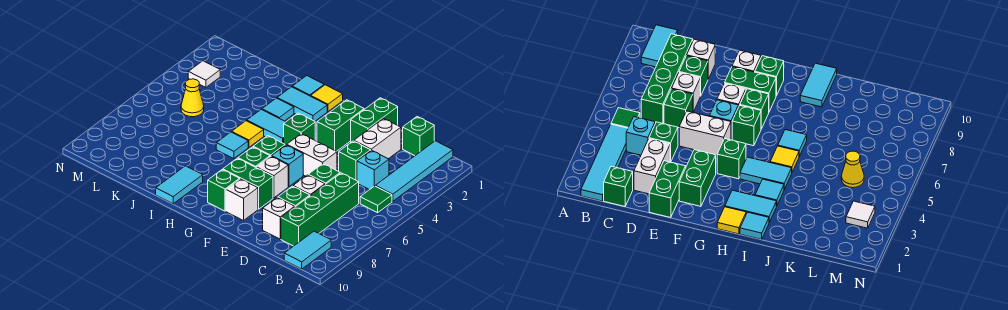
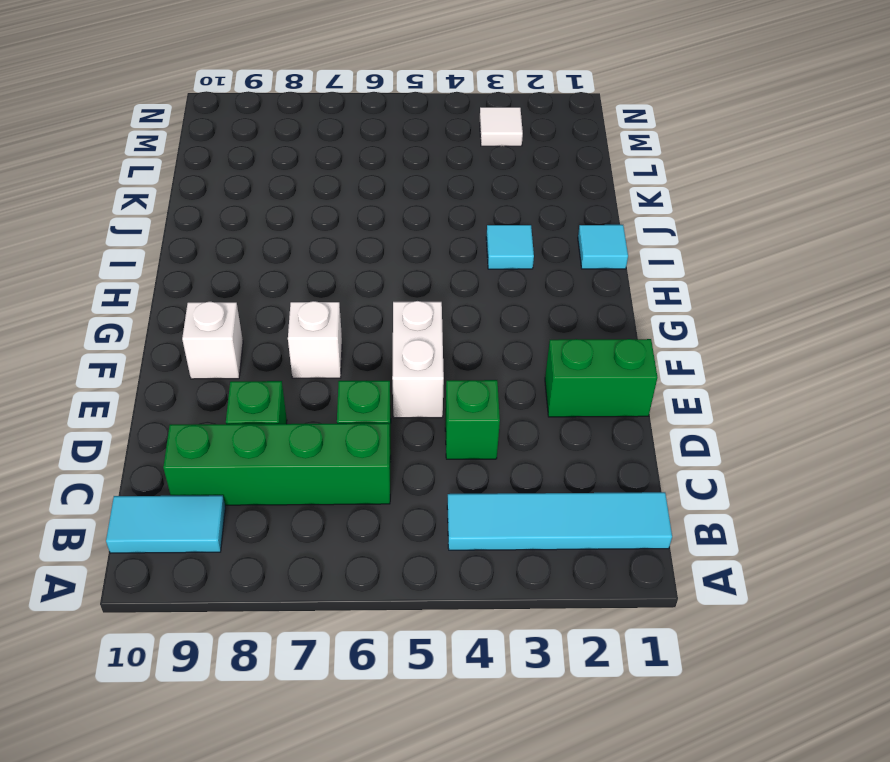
none -> green 1x1 tile [360,186,392,213]
none -> green 1x1 brick [403,117,434,156]
none -> cyan 1x1 brick [357,150,389,190]
none -> white 1x2 brick [354,119,401,159]

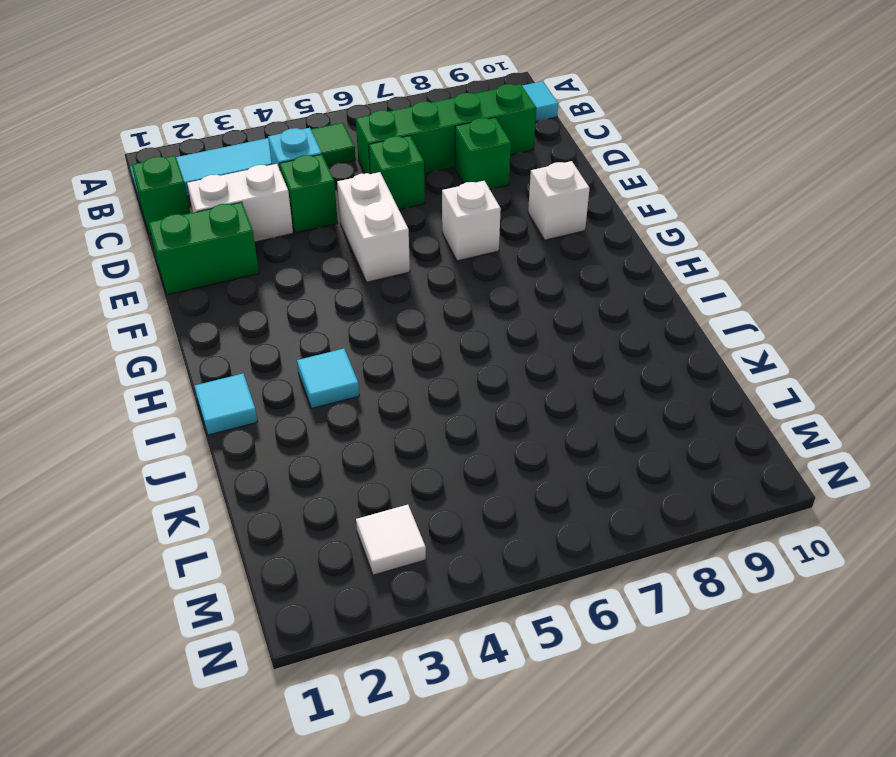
none -> white 1x1 brick [293,175,325,196]
none -> white 1x1 brick [263,198,295,239]
none -> green 1x2 brick [317,100,364,151]
none -> cyan 1x1 brick [272,145,303,187]

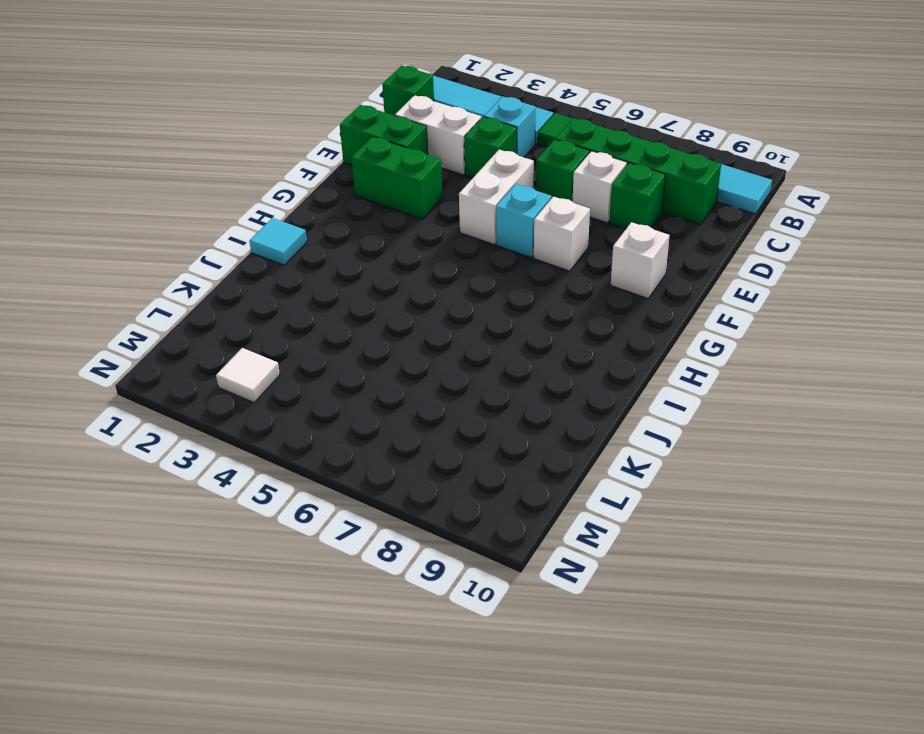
none -> white 1x1 brick [263,198,295,239]
none -> green 1x2 brick [223,158,273,209]
none -> green 1x1 brick [284,113,315,145]
none -> green 1x1 brick [253,136,285,156]

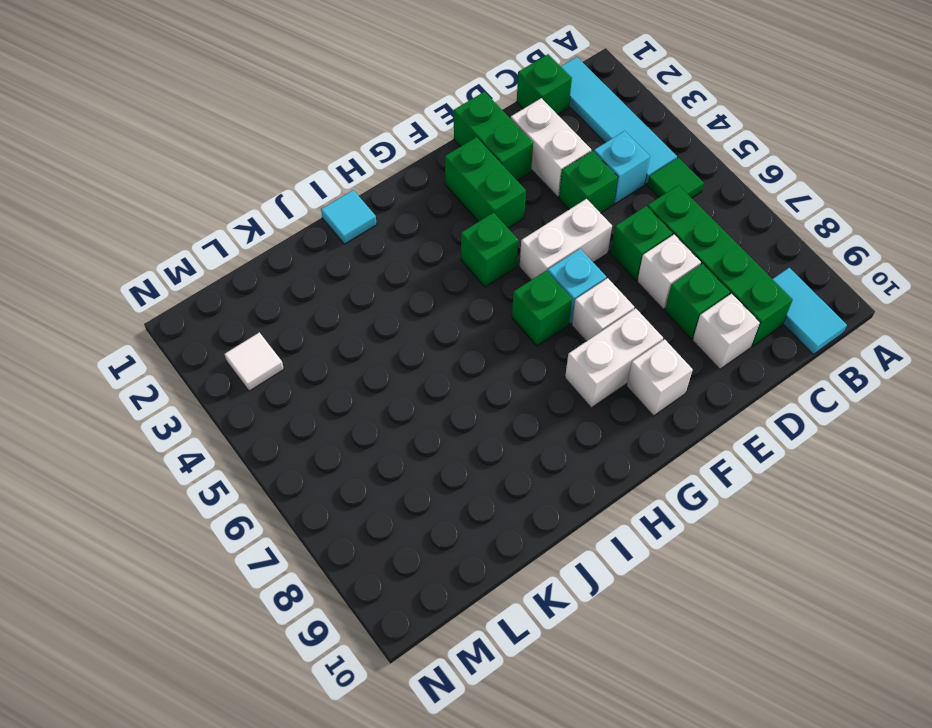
white 1x2 brick [565,308,663,408] -> green 1x2 brick [223,158,273,209]
none -> green 1x1 brick [238,147,270,167]
none -> green 1x1 brick [208,169,239,211]
none -> yellow 1x1 tile [311,85,343,111]
none -> cyan 1x2 tile [277,87,327,121]

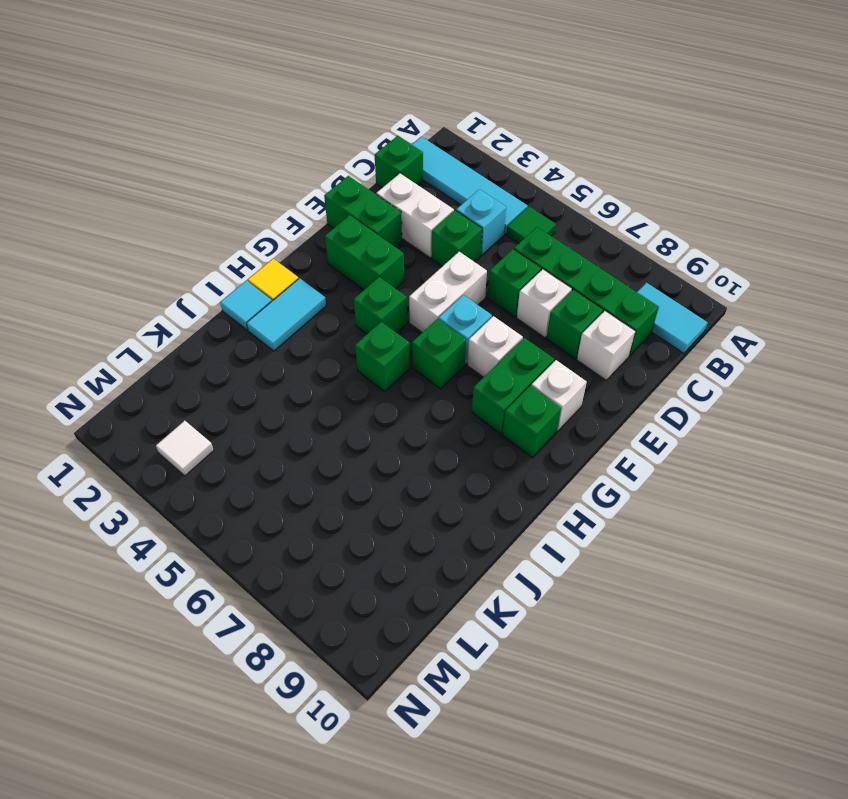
green 1x1 brick [355,322,410,392] -> green 1x1 brick moved to [238,147,270,167]
none -> cyan 1x2 tile [247,109,285,143]
none -> cyan 1x1 tile [262,98,294,121]
none -> yellow 1x1 tile [232,121,264,147]
none -> cyan 1x1 tile [216,132,248,159]

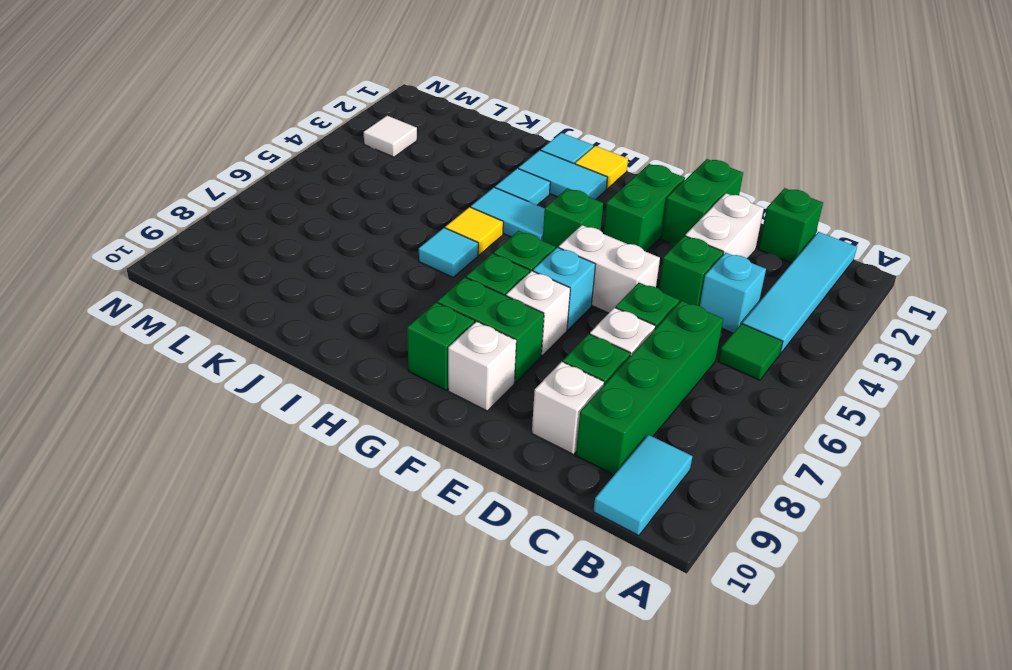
none -> cyan 1x2 tile [156,166,203,204]
none -> yellow 1x1 cone [181,79,204,117]

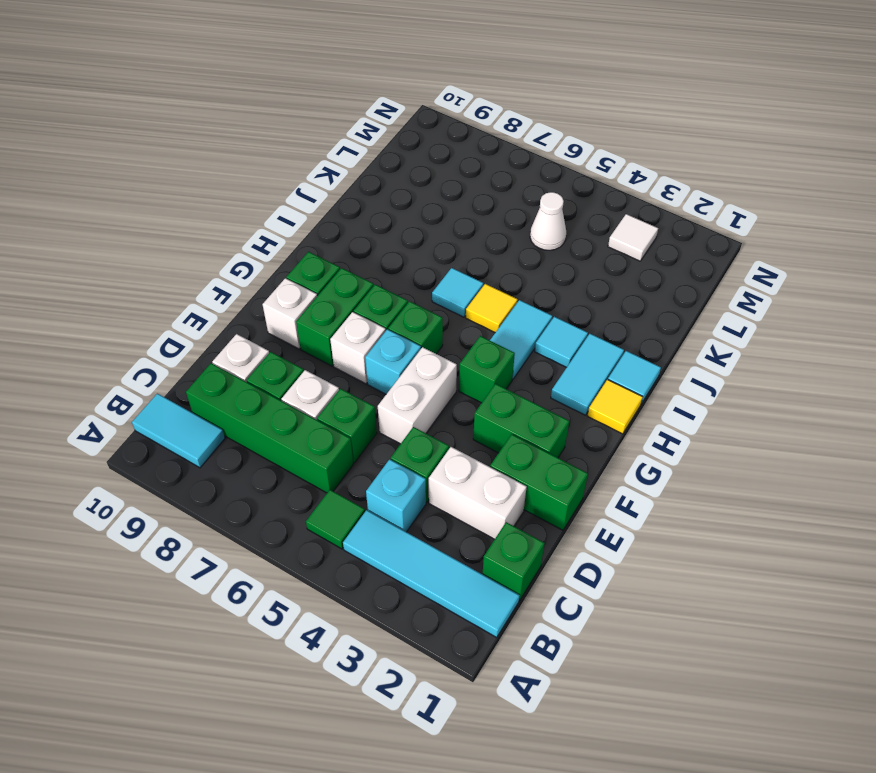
white 1x1 cone [530,192,566,250] -> yellow 1x1 cone [181,79,204,117]
none -> cyan 1x2 tile [156,166,203,204]

